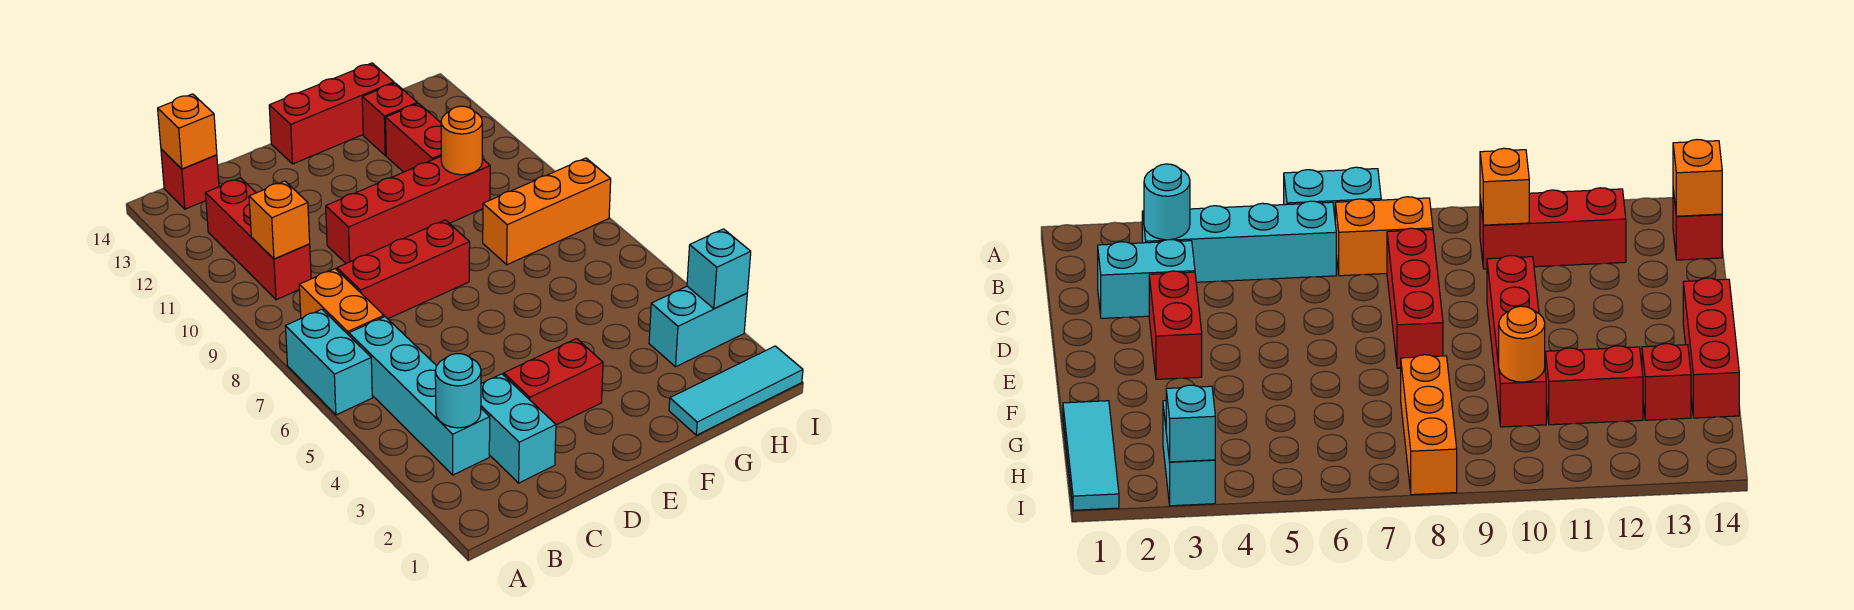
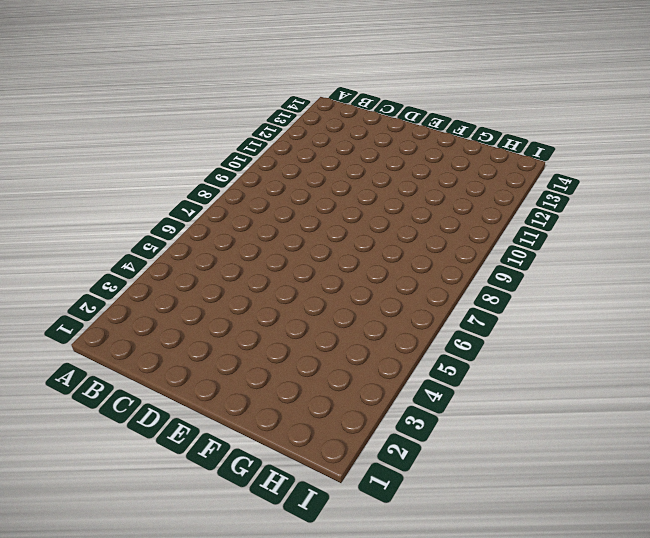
none -> cyan 1x2 brick [286,309,372,415]
none -> cyan 1x4 brick [349,317,490,475]
none -> orange 1x2 brick [299,269,384,335]

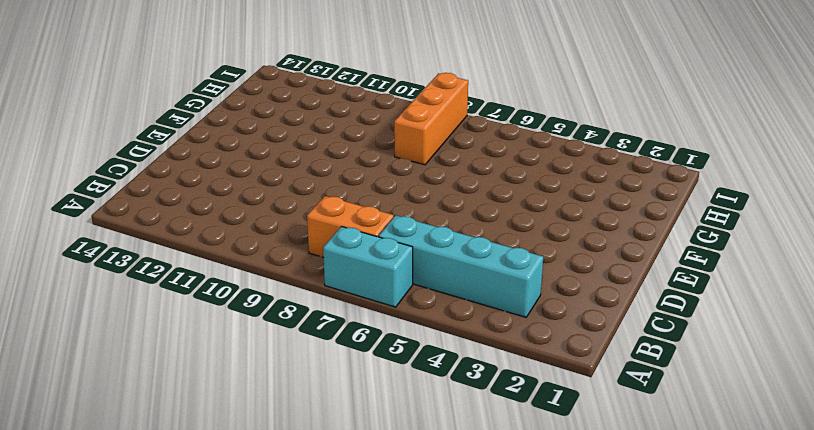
none -> red 1x3 brick [205,178,311,300]
none -> red 1x1 brick [161,149,219,209]
none -> cyan 1x2 brick [481,374,556,483]

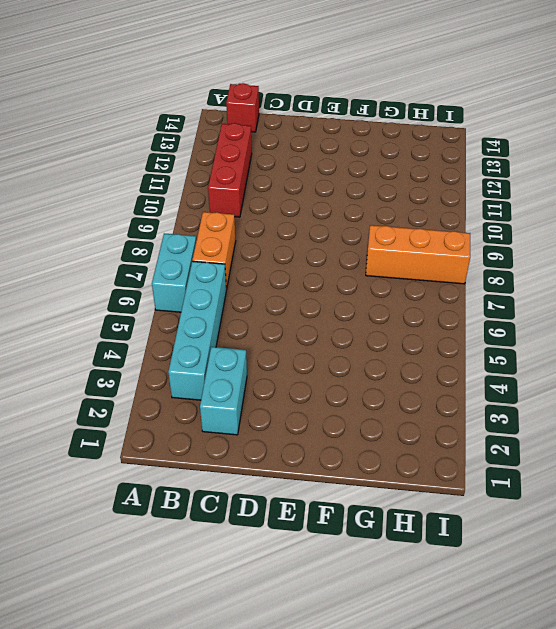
none -> red 1x3 brick [337,220,470,319]
none -> red 1x2 brick [504,339,603,425]
none -> red 1x4 brick [326,156,490,263]

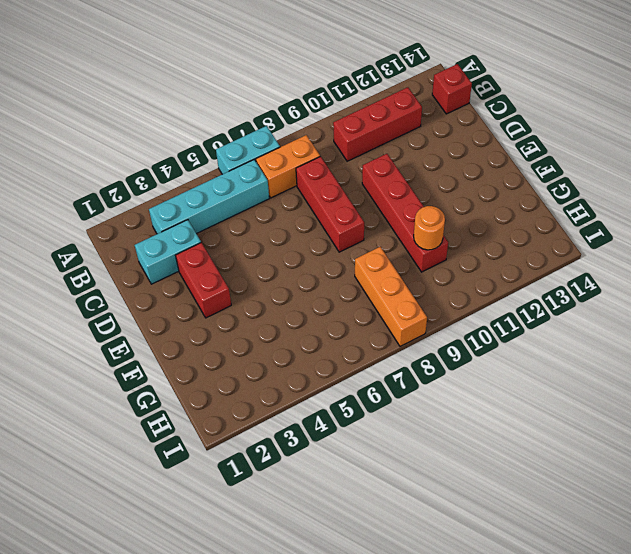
none -> red 1x3 brick [269,63,394,164]
none -> cyan 1x3 tile [669,346,803,435]
none -> red 1x2 brick [386,104,441,172]

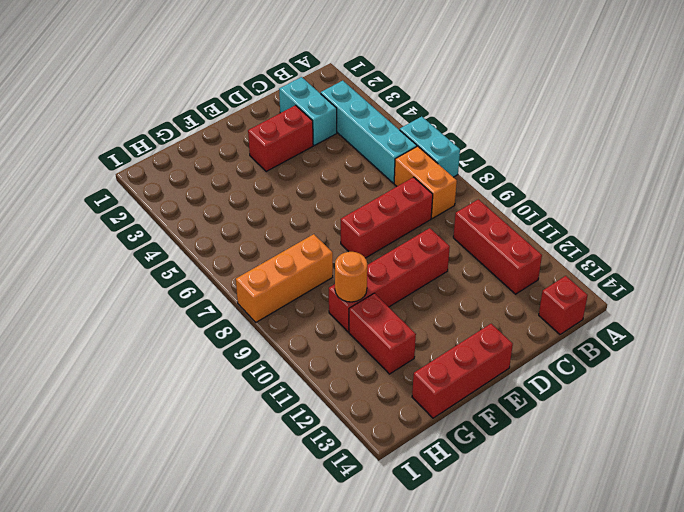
none -> cyan 1x3 tile [669,346,803,435]
none -> red 1x1 brick [362,83,417,155]
none -> cyan 1x2 brick [649,286,747,367]

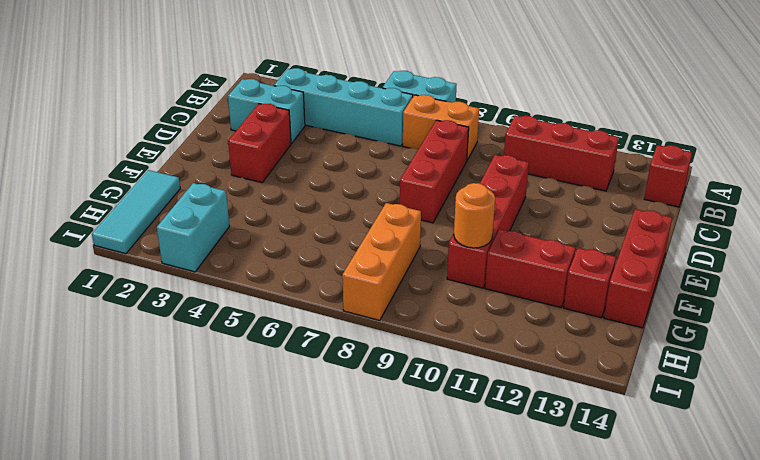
none -> cyan 1x1 round brick [435,354,481,428]
none -> orange 1x1 brick [249,181,310,259]
none -> orange 1x1 brick [158,94,217,169]

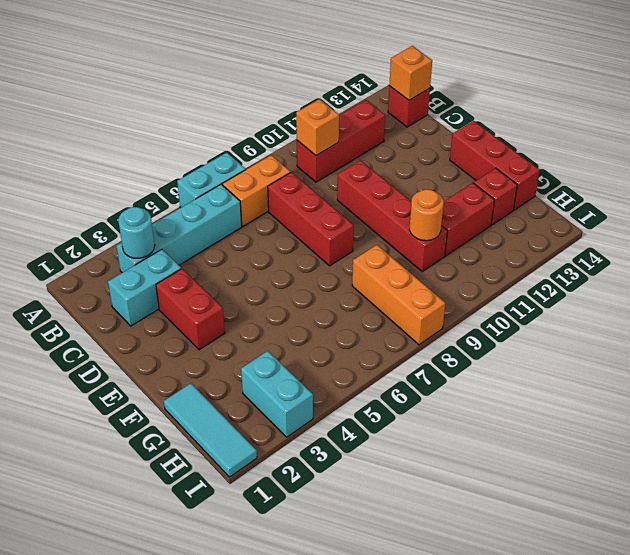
none -> cyan 1x1 brick [687,229,751,309]

